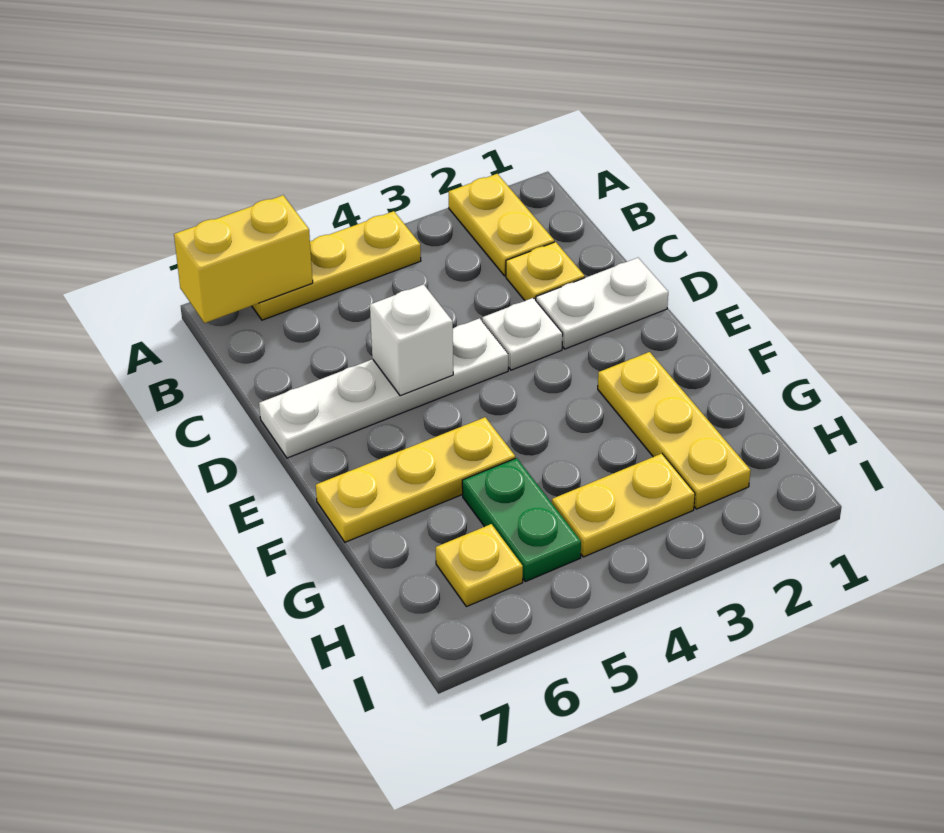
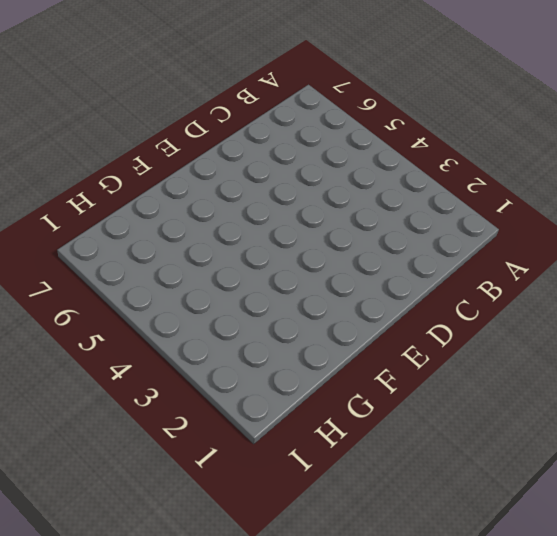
none -> yellow 1x2 plate [449,174,554,276]
none -> yellow 1x3 plate [252,211,421,320]
none -> yellow 1x1 plate [506,242,585,301]

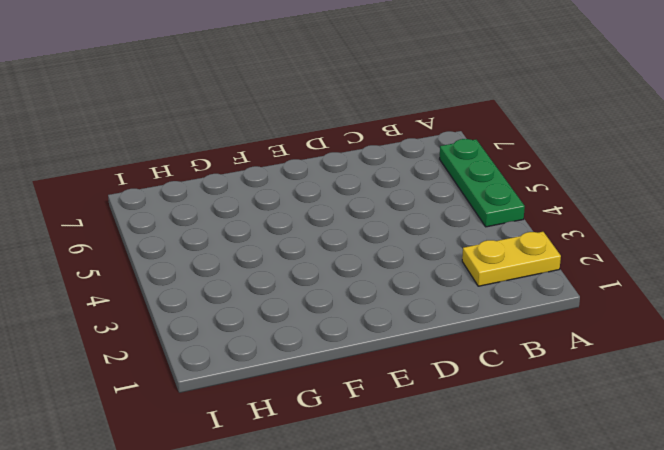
green 1x3 plate [440,139,525,227] -> yellow 1x3 plate [252,211,421,320]
none -> yellow 1x1 plate [506,242,585,301]
none -> white 1x2 plate [536,258,668,349]
none -> white 1x1 plate [482,298,563,370]

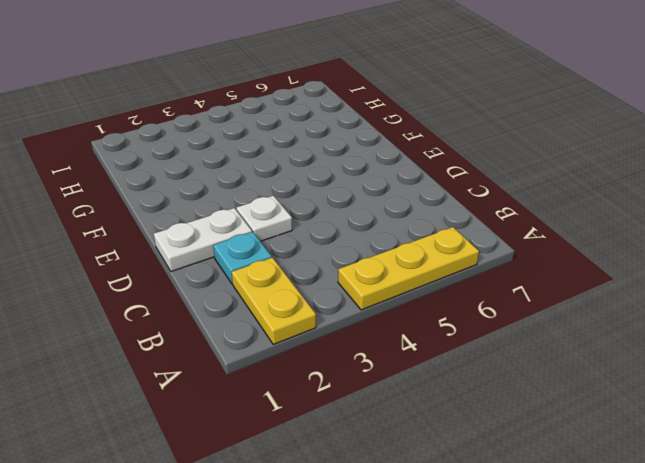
cyan 1x1 plate [213,232,272,284] -> yellow 1x1 plate [506,242,585,301]
none -> white 1x4 plate [259,318,508,458]
none -> yellow 1x3 plate [598,352,751,509]
none -> yellow 1x3 plate [316,417,515,542]

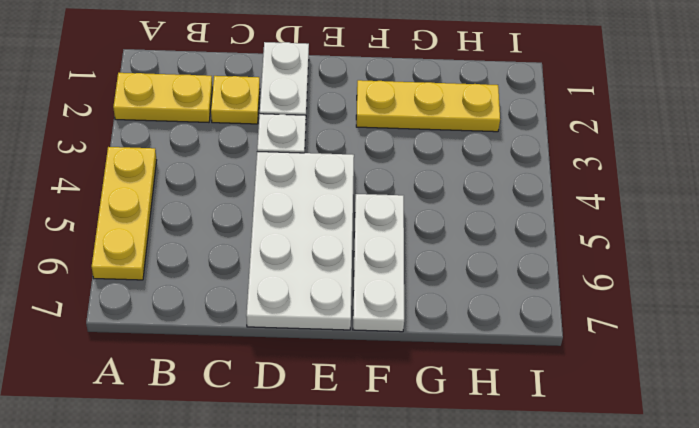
white 2x4 plate [246,152,354,330] -> white 1x4 plate [259,318,508,458]
white 1x3 plate [353,194,404,332] -> yellow 1x3 plate [316,417,515,542]
none -> green 1x2 plate [462,458,581,582]
none -> yellow 1x2 plate [552,454,695,557]
none -> yellow 1x1 plate [436,524,523,607]

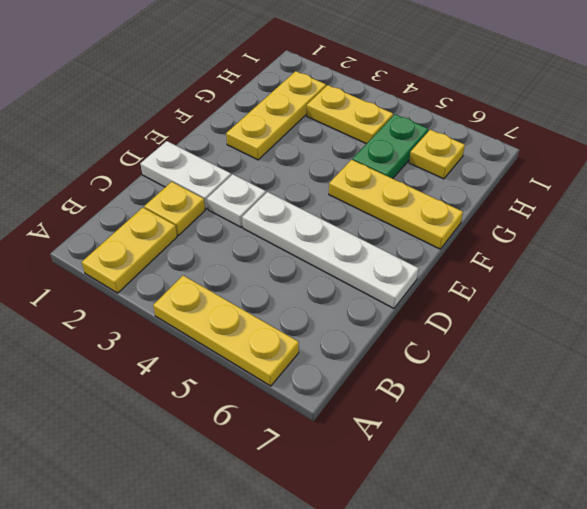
none -> yellow 1x2 brick [174,195,313,323]
none -> white 1x1 brick [370,284,453,396]

